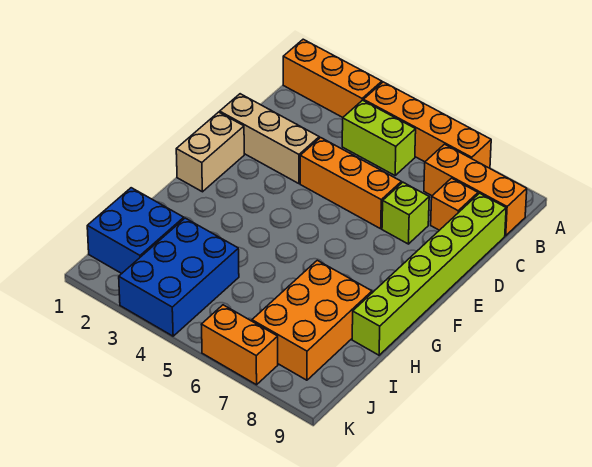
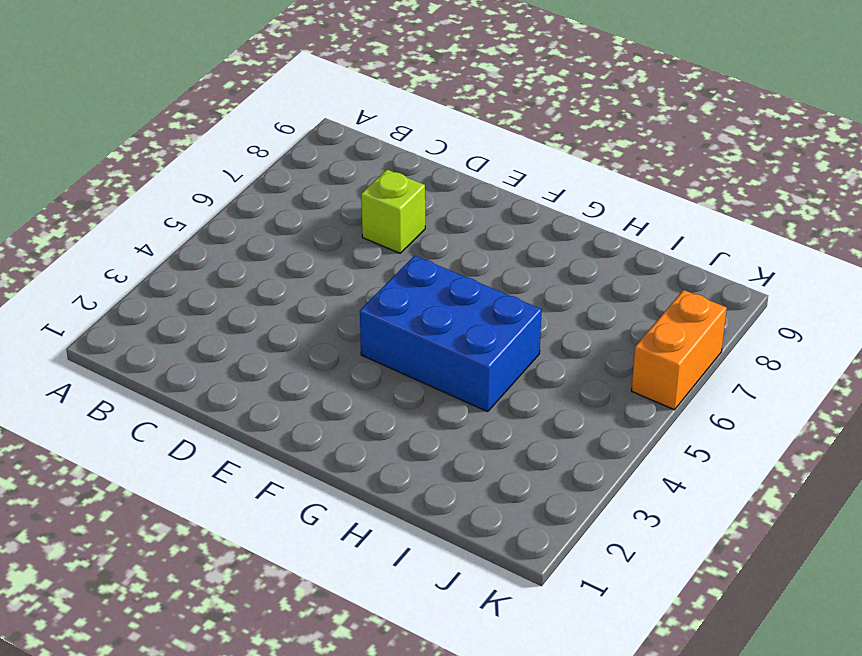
blue 2x3 brick [360,256,542,412] -> blue 2x3 brick moved to [119,218,239,336]
none -> orange 1x3 brick [283,39,382,117]
none -> orange 1x4 brick [363,82,491,168]
none -> lime 1x2 brick [342,100,416,175]

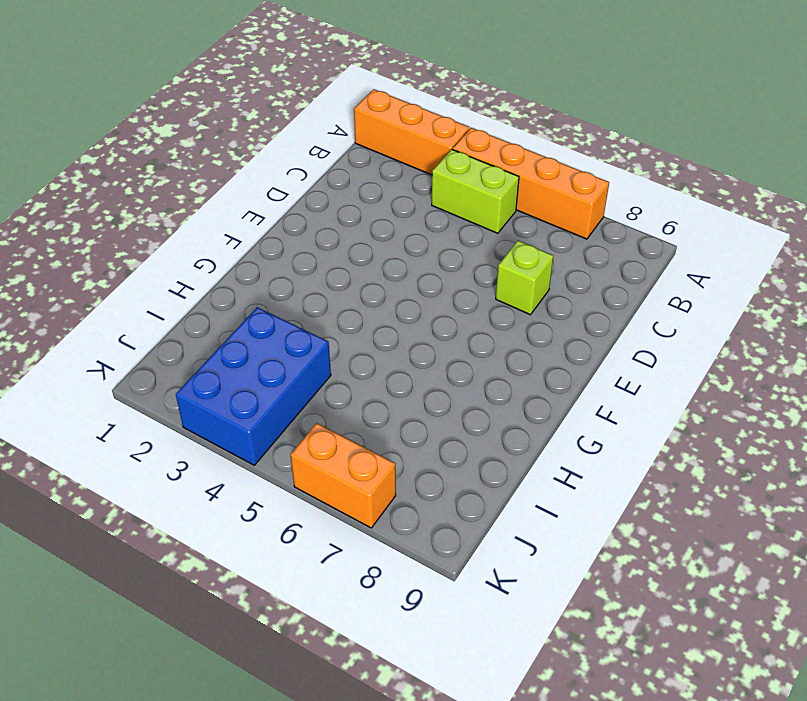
none -> orange 1x3 brick [424,144,527,236]
none -> orange 1x1 brick [431,178,478,230]
none -> lime 1x6 brick [352,193,506,355]

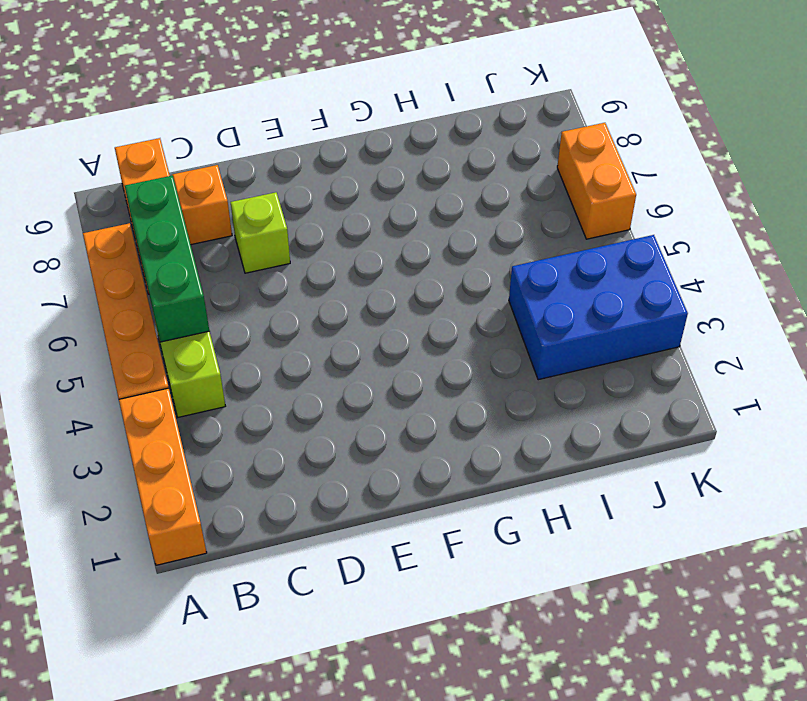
green 1x3 brick [125,175,209,342] -> none
none -> lime 1x6 brick [352,193,506,355]
none -> tan 1x3 brick [220,94,319,184]
none -> orange 1x3 brick [300,138,401,229]

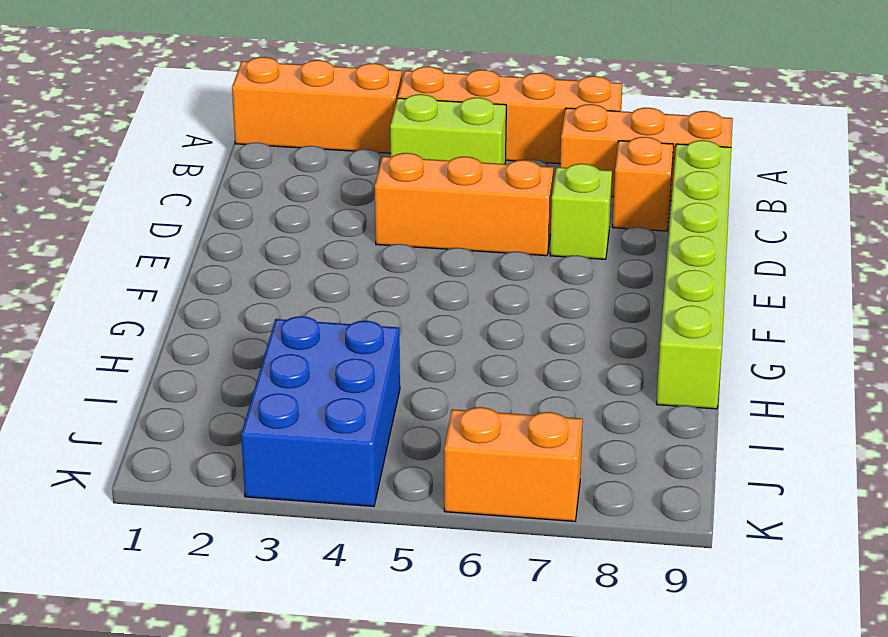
none -> tan 1x3 brick [220,94,319,184]
none -> tan 1x2 brick [176,112,244,192]
none -> orange 2x3 brick [252,260,372,380]

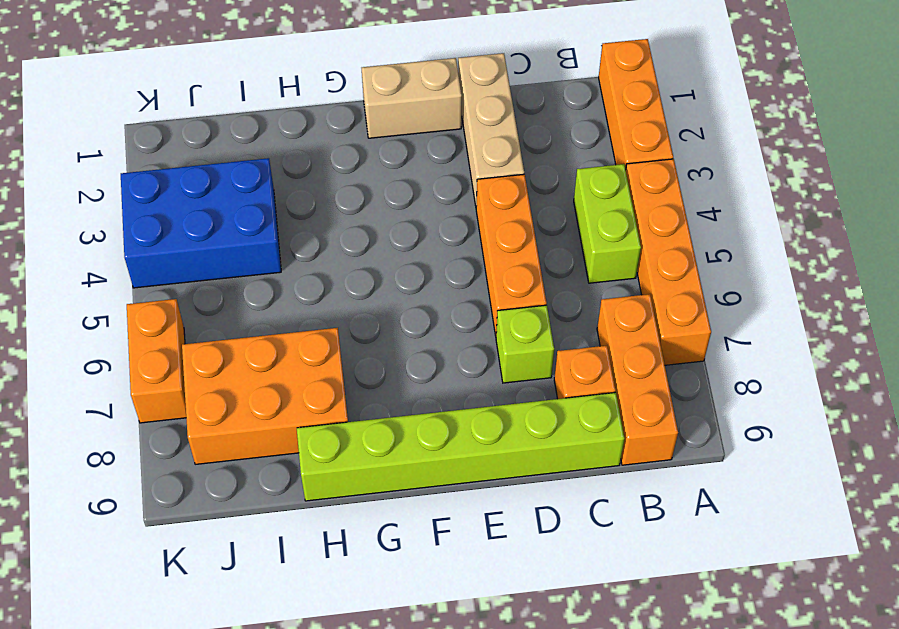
none -> blue 2x2 brick [87,188,184,274]

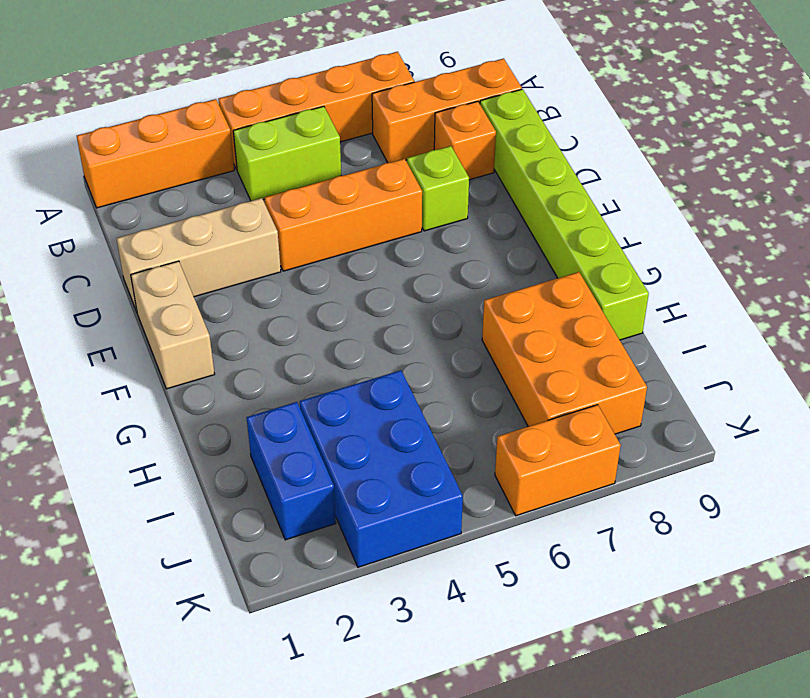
blue 1x2 brick [246,402,336,540] -> blue 2x2 brick [87,188,184,274]

